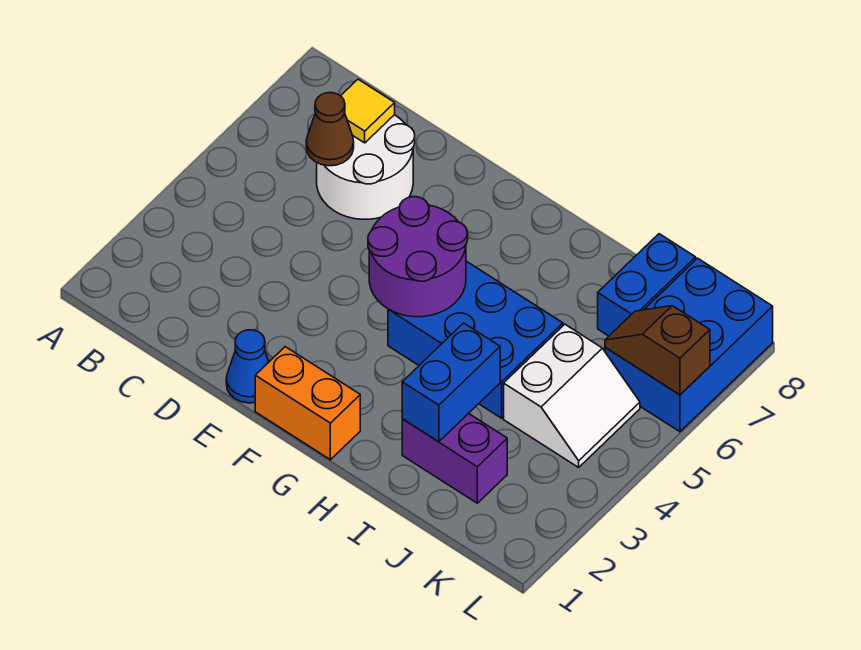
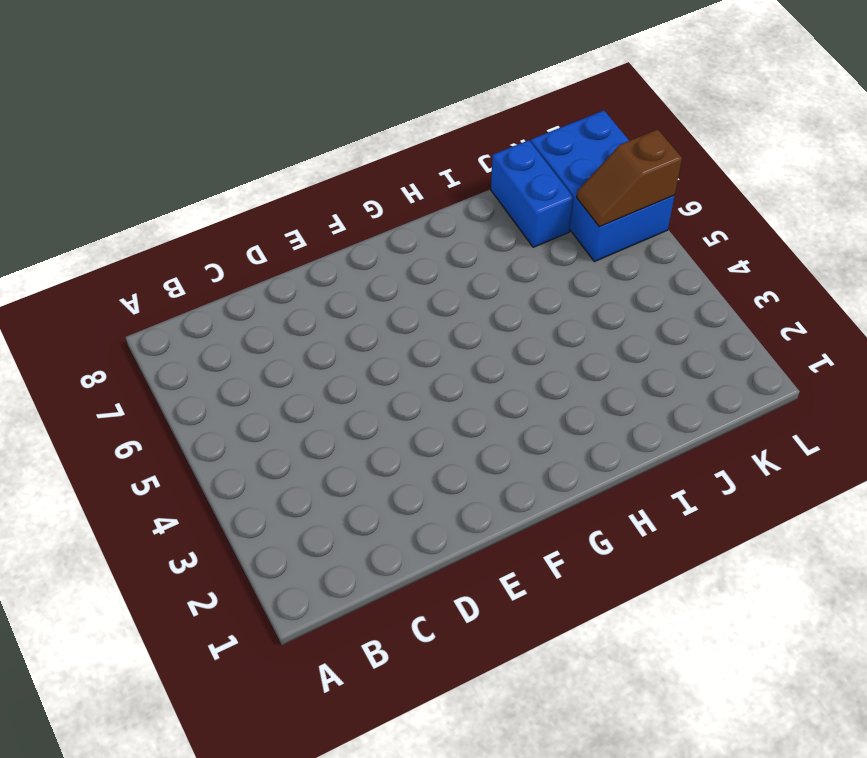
none -> white 2x2 round brick [317,115,415,219]
none -> blue 1x1 cone [226,330,269,403]
none -> orange 1x2 brick [255,347,360,460]

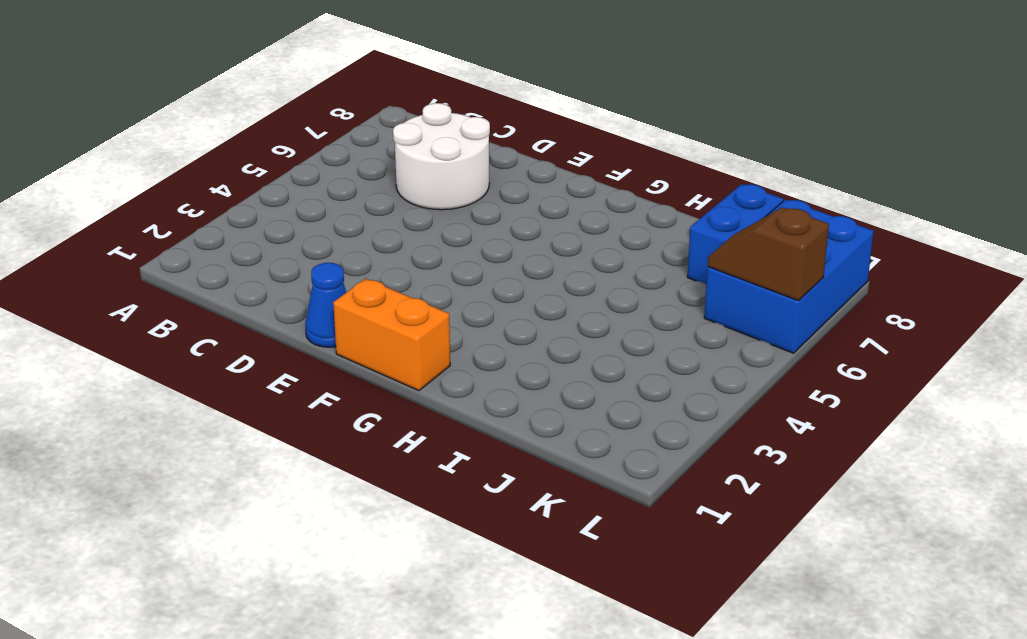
none -> blue 2x3 brick [388,261,563,418]
none -> purple 1x2 brick [402,413,507,503]
none -> white 2x2 slope [504,324,640,467]

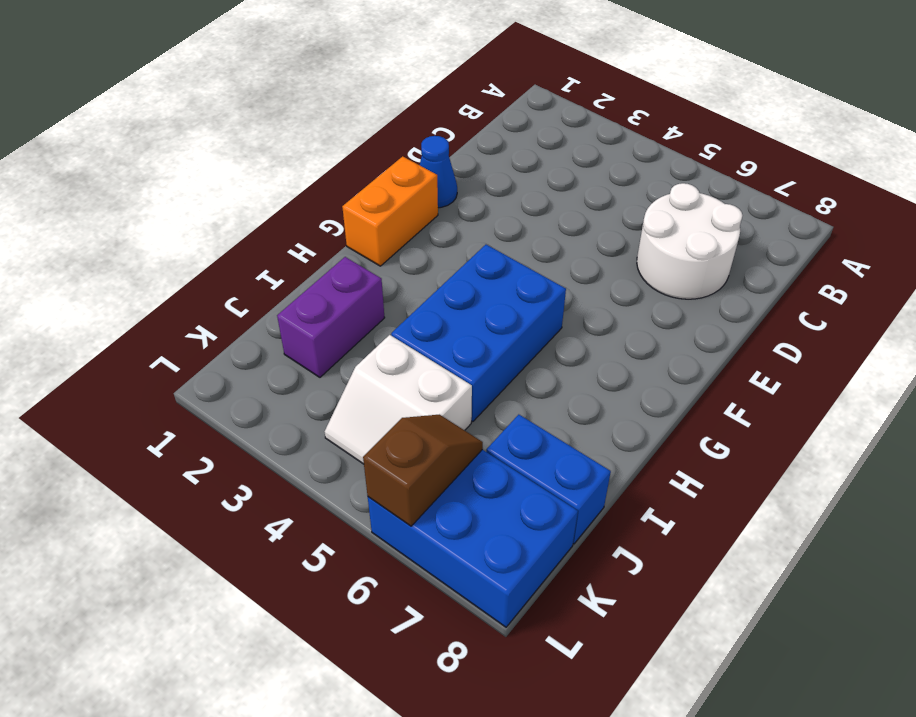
none -> brown 1x1 cone [306,93,354,166]
none -> yellow 1x1 tile [341,79,395,143]
none -> purple 2x2 round brick [368,197,468,317]

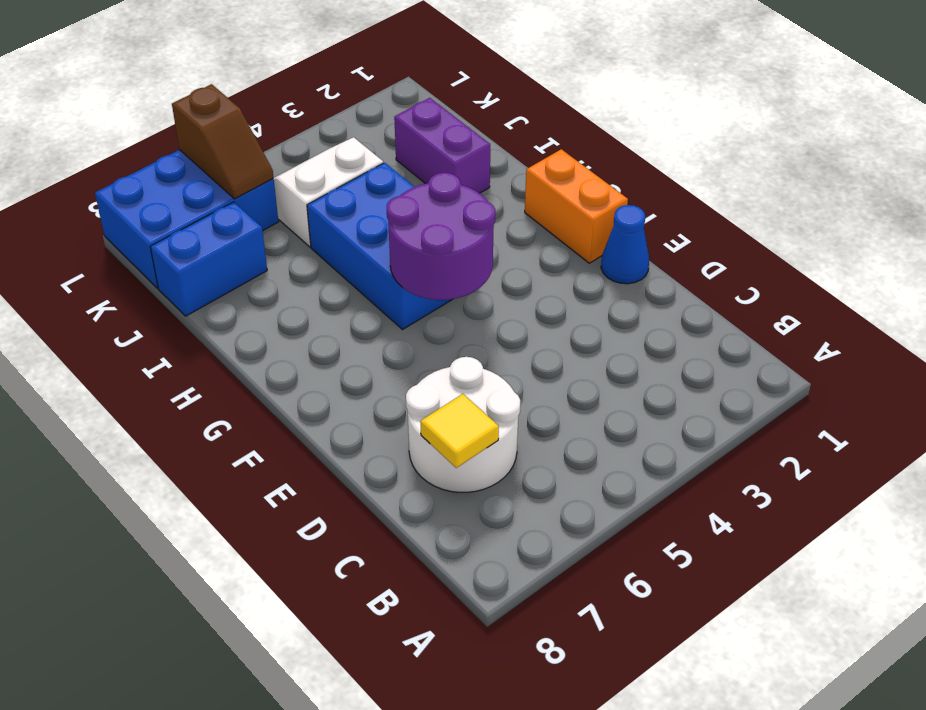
none -> brown 1x1 cone [306,93,354,166]
none -> blue 1x2 brick [402,323,500,442]

